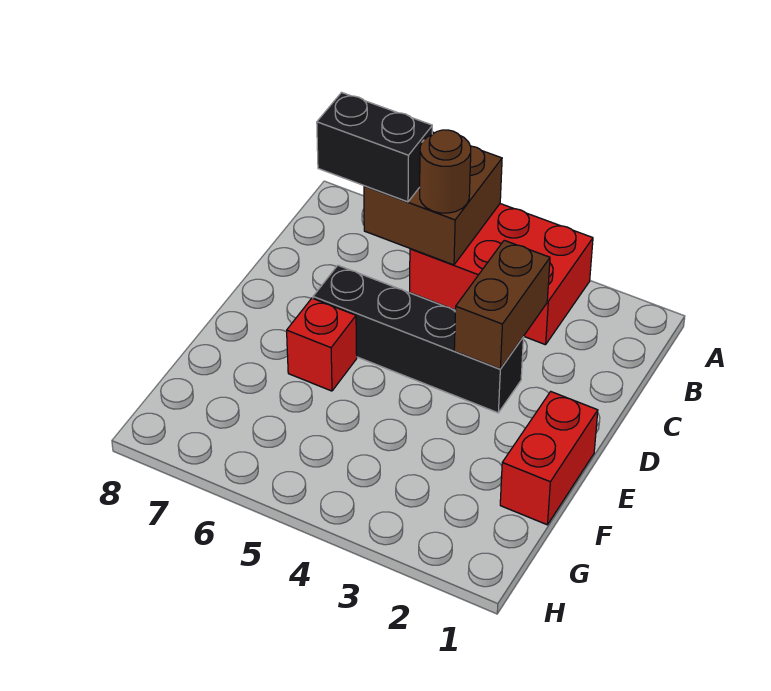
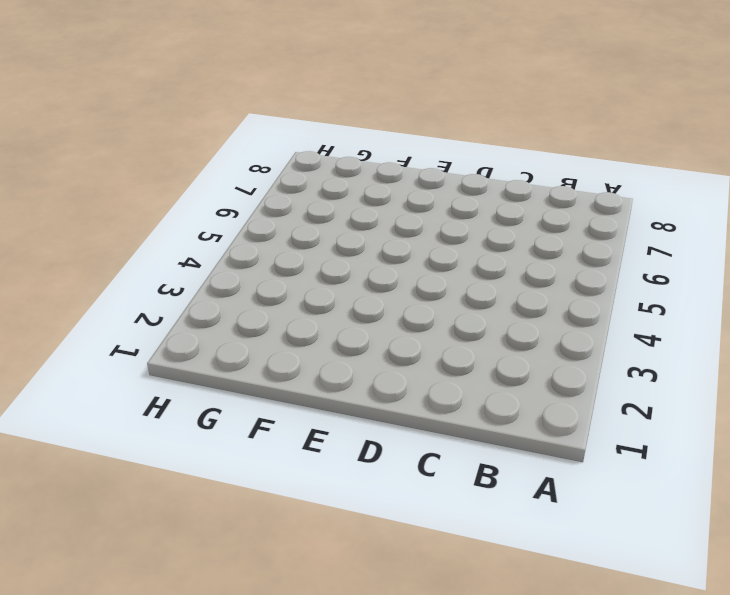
none -> red 2x3 brick [410,204,593,345]
none -> black 1x4 brick [313,265,523,413]

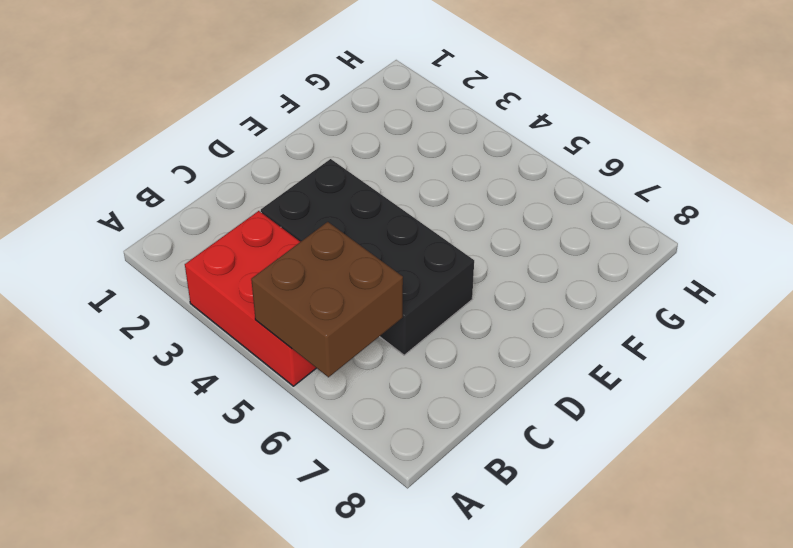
black 2x4 brick [261,159,474,355] -> black 1x4 brick [313,265,523,413]
none -> red 1x2 brick [500,392,598,525]
none -> red 1x1 brick [287,298,357,391]

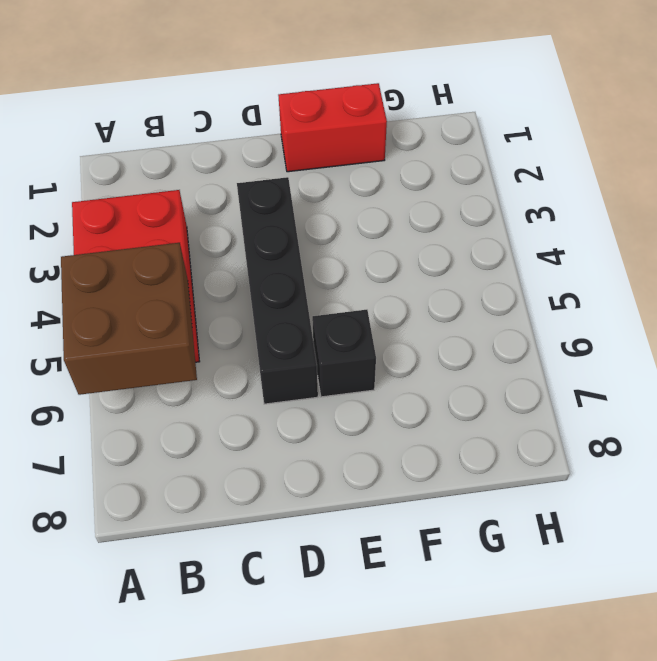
black 1x1 brick [312,310,376,397] -> red 1x1 brick [287,298,357,391]
none -> brown 1x2 brick [454,240,550,369]
none -> brown 1x1 round brick [420,130,471,213]

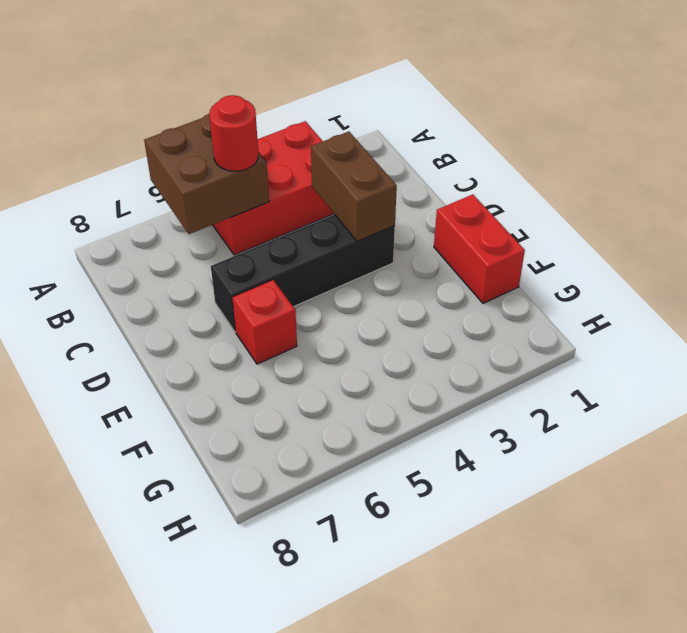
red 1x1 round brick [209,95,258,171] -> brown 1x1 round brick [420,130,471,213]
none -> black 1x2 brick [317,92,432,202]

